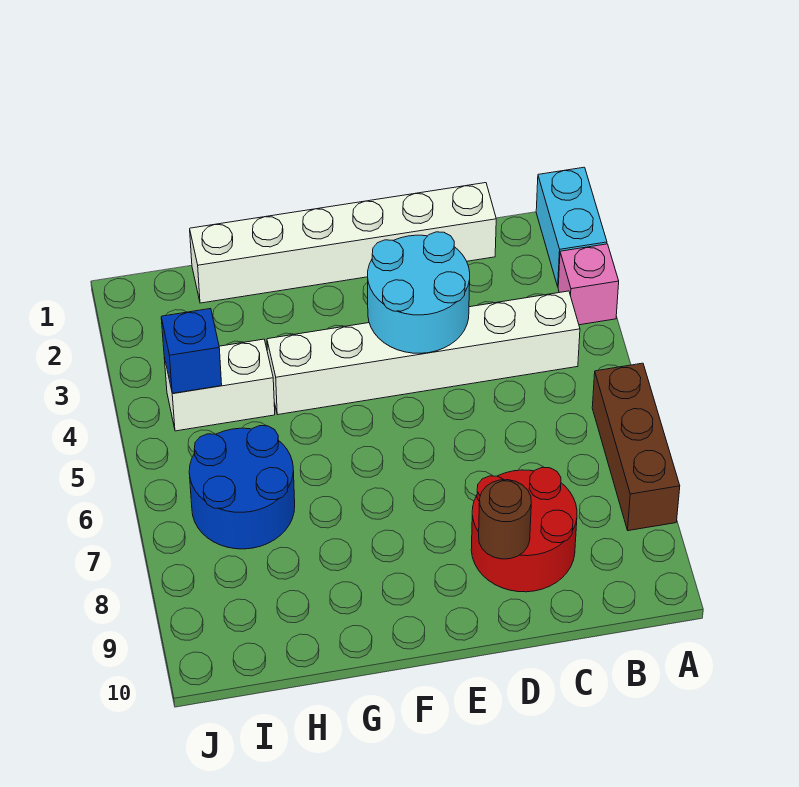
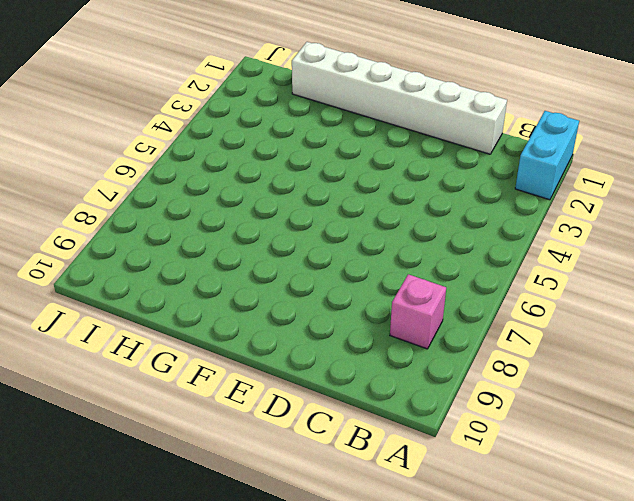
pink 1x1 brick [390,274,446,349] -> pink 1x1 brick moved to [558,244,619,325]
none -> brown 1x3 brick [592,363,680,531]
none -> white 1x6 brick [267,291,580,415]

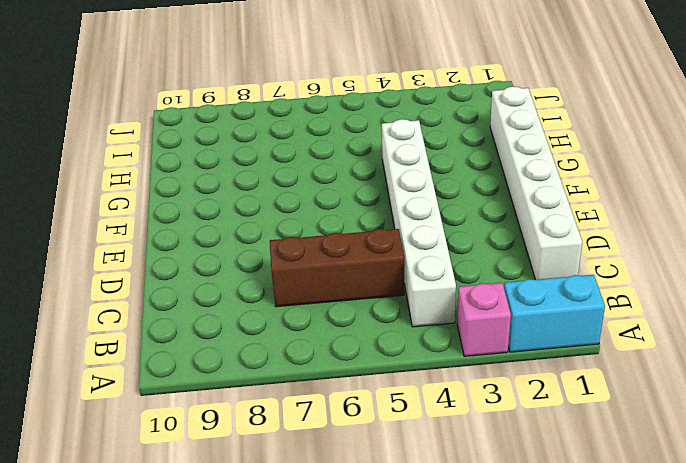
brown 1x3 brick [270,229,404,307] -> brown 1x3 brick moved to [592,363,680,531]
none -> red 2x2 round brick [471,467,577,592]
none -> white 1x2 brick [164,339,275,431]

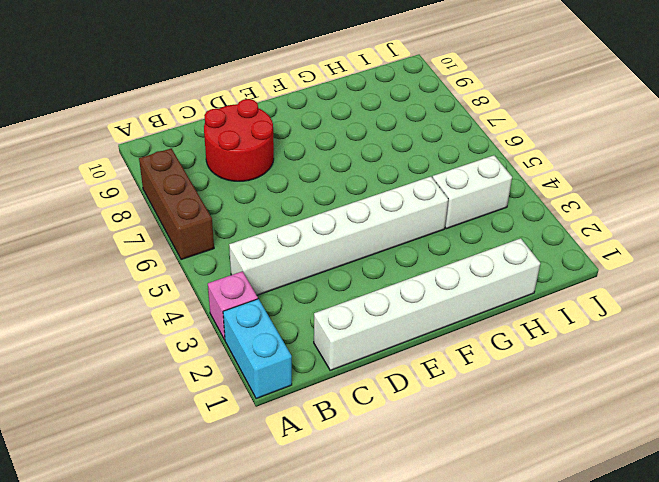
none -> blue 2x2 round brick [189,426,295,549]
none -> cyan 2x2 round brick [368,232,470,353]

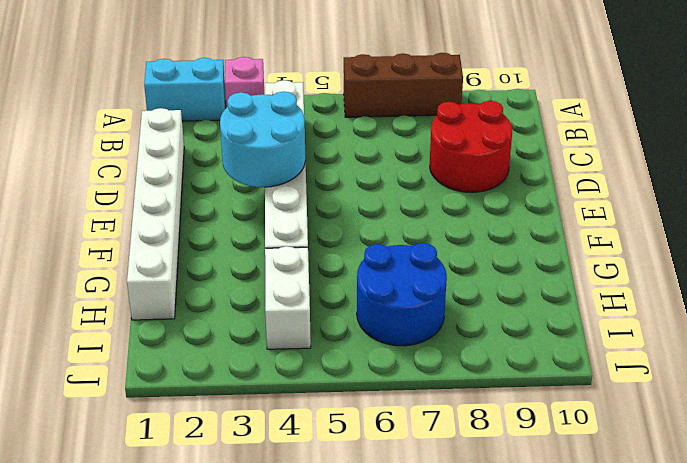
none -> brown 1x1 round brick [479,480,531,559]
none -> blue 1x1 brick [161,309,222,393]

